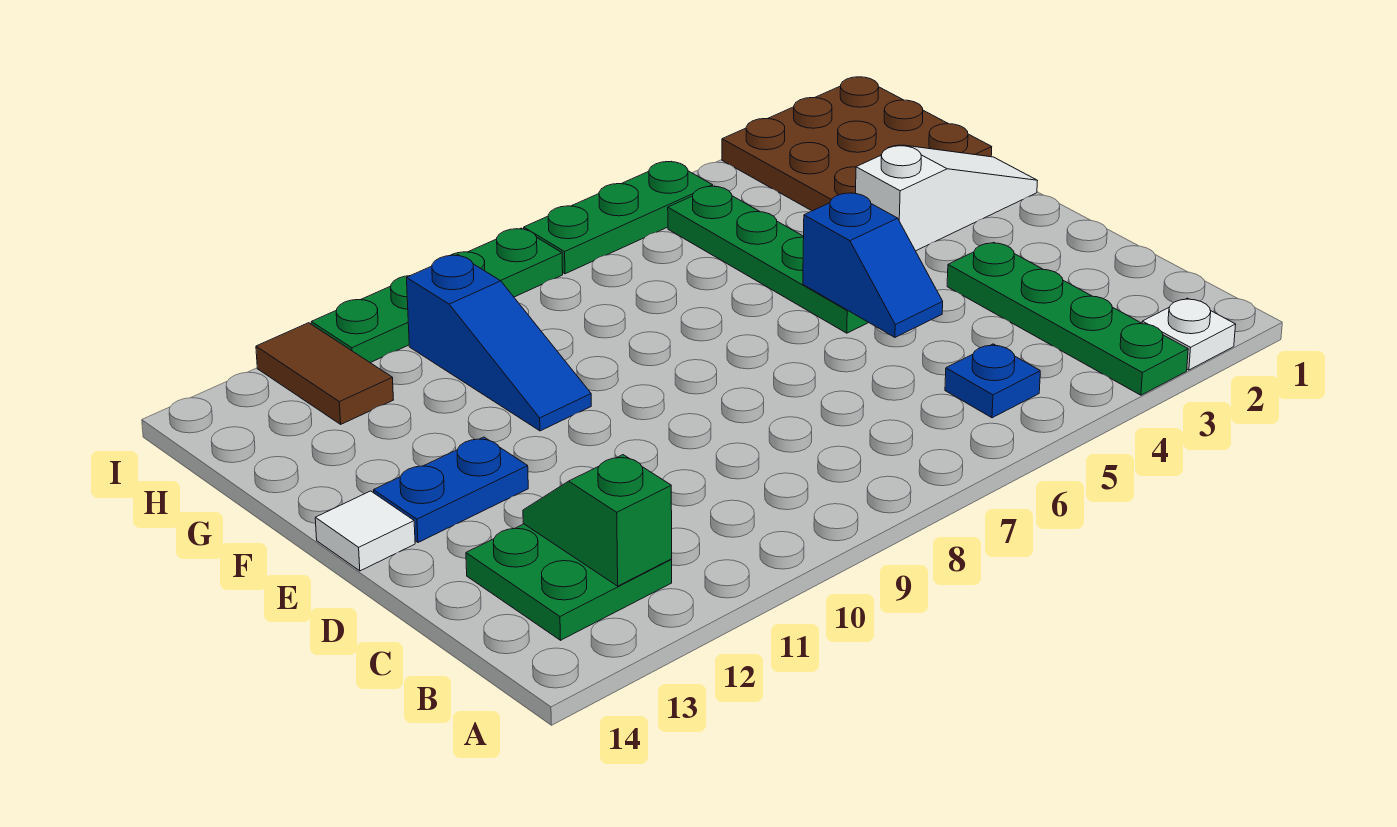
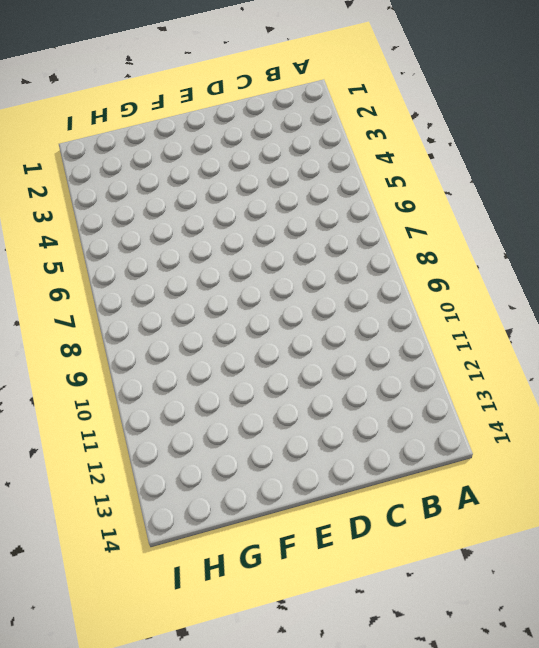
none -> white 1x1 plate [1142,298,1236,370]
none -> green 1x4 plate [947,242,1188,395]
none -> blue 1x1 plate [945,344,1040,418]

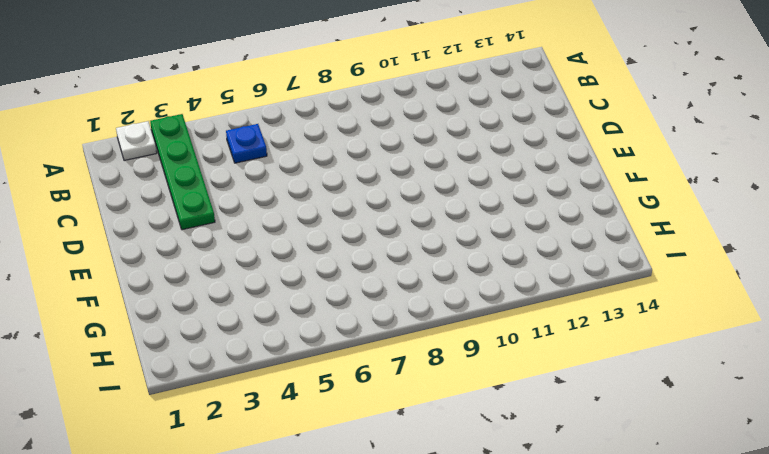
none -> green 2x2 plate [466,524,672,640]
none -> green 1x4 plate [668,186,868,333]
none -> blue 1x2 plate [374,437,528,542]

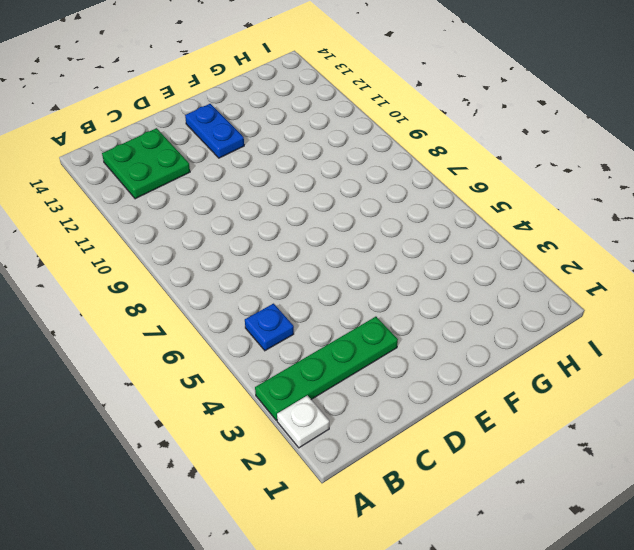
none -> green 1x4 plate [668,186,868,333]
none -> white 1x1 tile [315,491,415,571]
none -> white 1x3 slope [856,145,1037,251]

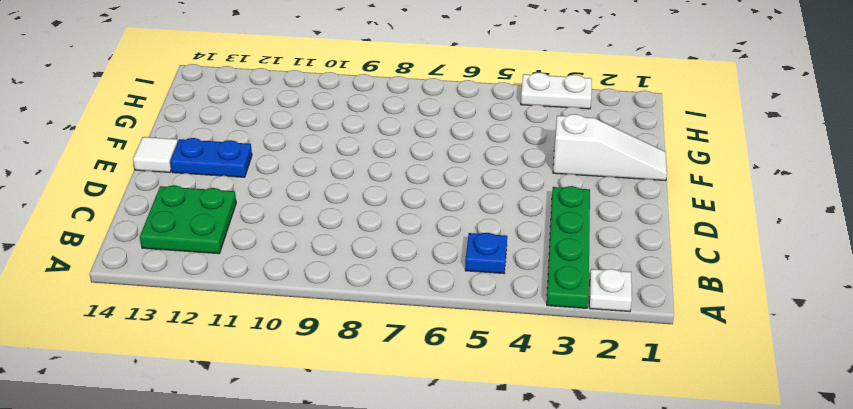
white 1x2 plate [521,73,592,109] -> brown 3x3 plate [722,77,992,211]
none -> green 1x4 plate [668,186,868,333]
none -> blue 1x3 slope [407,255,591,431]
none -> brown 1x2 tile [256,323,394,424]

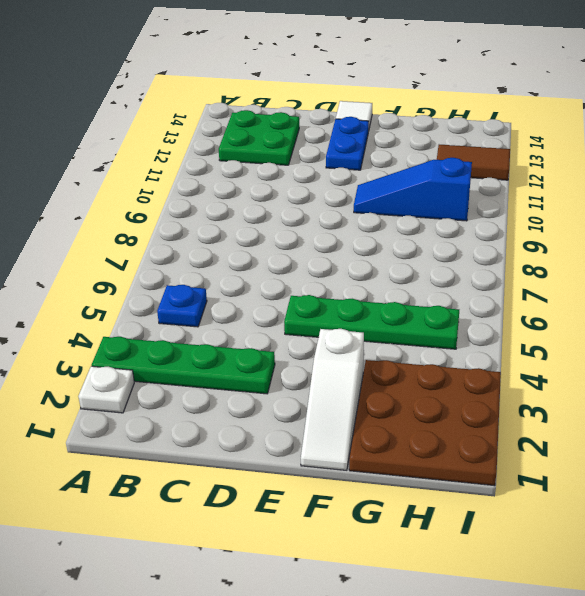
none -> green 1x3 plate [524,162,713,274]
none -> green 1x4 plate [311,228,563,363]
none -> green 1x2 slope [523,455,672,586]

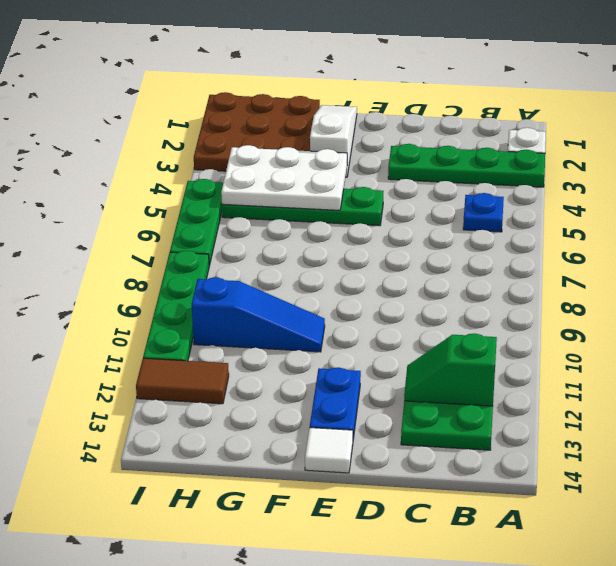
white 2x3 plate [221,145,347,210] -> none
none -> blue 1x2 slope [803,193,943,337]

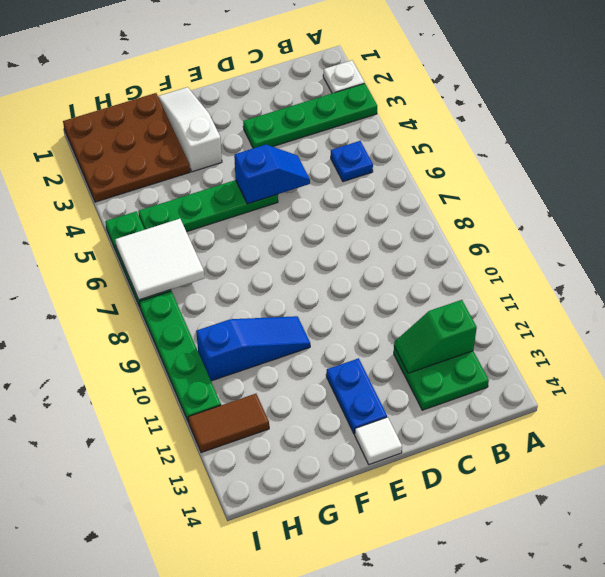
white 2x2 tile [115,219,204,300] -> none

